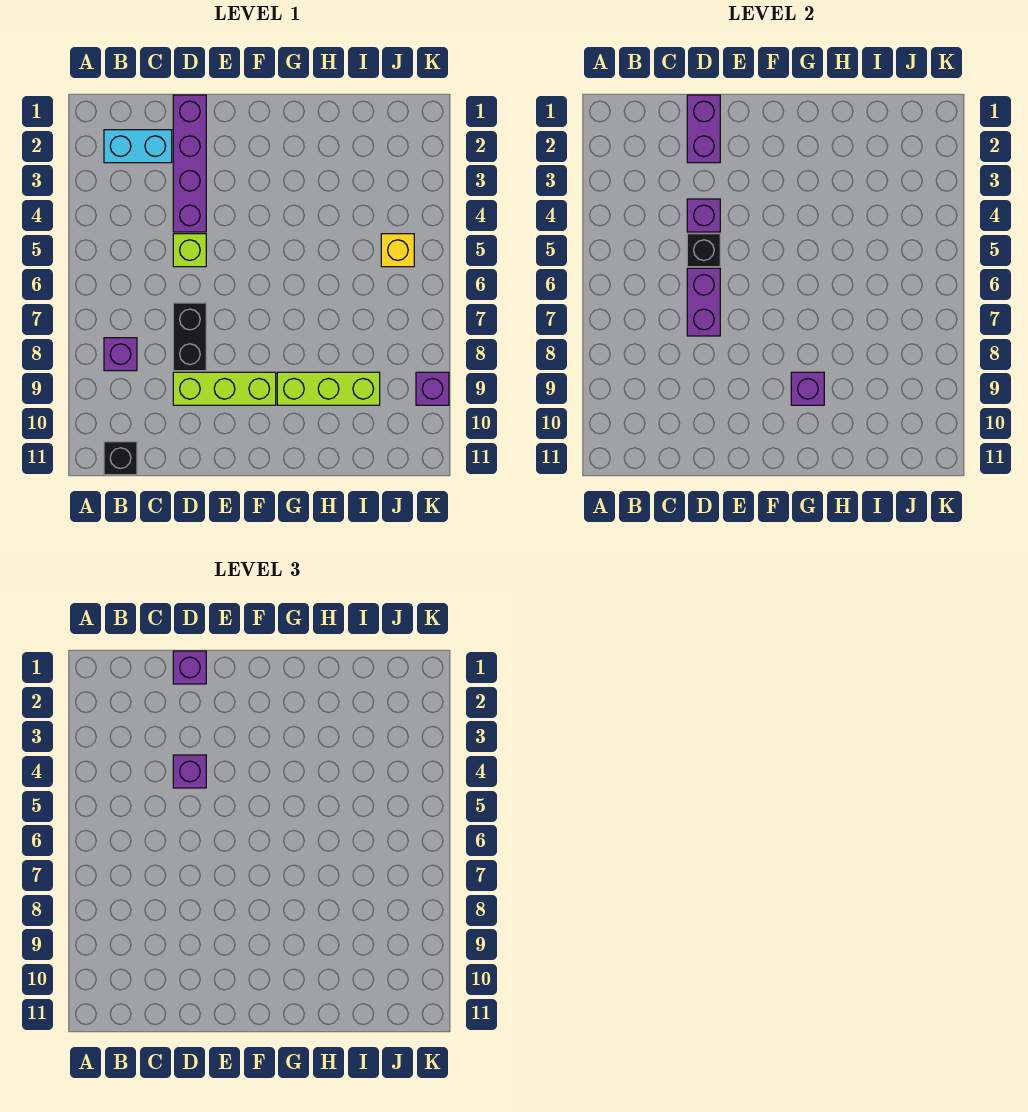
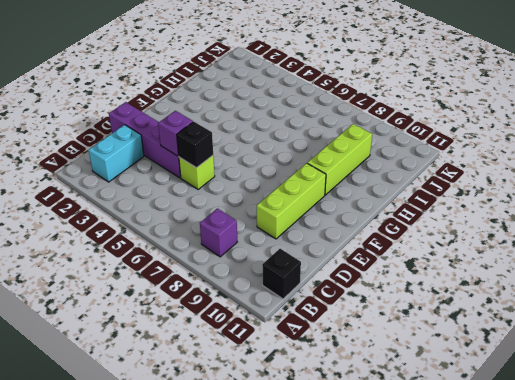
none -> black 1x2 brick [173,303,206,371]
none -> yellow 1x1 brick [381,234,414,267]
none -> purple 1x1 brick [416,372,449,405]

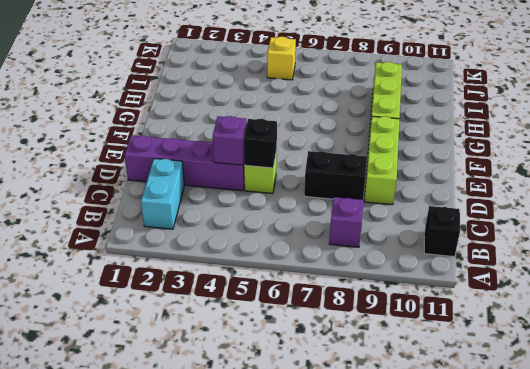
none -> purple 1x1 brick [416,372,449,405]
none -> purple 1x2 brick [687,95,720,163]
none -> purple 1x2 brick [687,268,720,336]

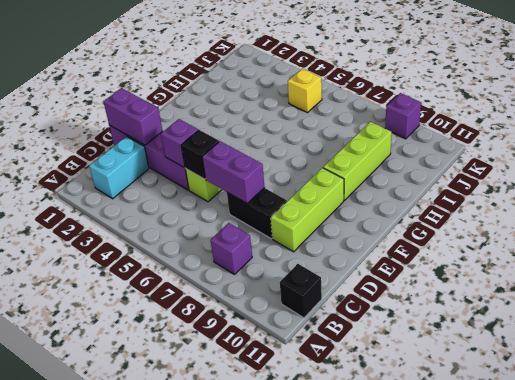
none -> purple 1x1 brick [791,372,824,405]
none -> purple 1x1 brick [173,651,206,684]
none -> purple 1x1 brick [173,755,206,788]

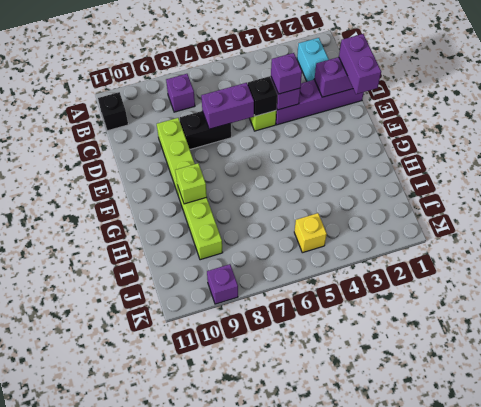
purple 1x2 brick [339,34,381,94] -> purple 1x1 brick [173,651,206,684]
lime 1x1 brick [175,163,207,204] -> purple 1x1 brick [791,372,824,405]

